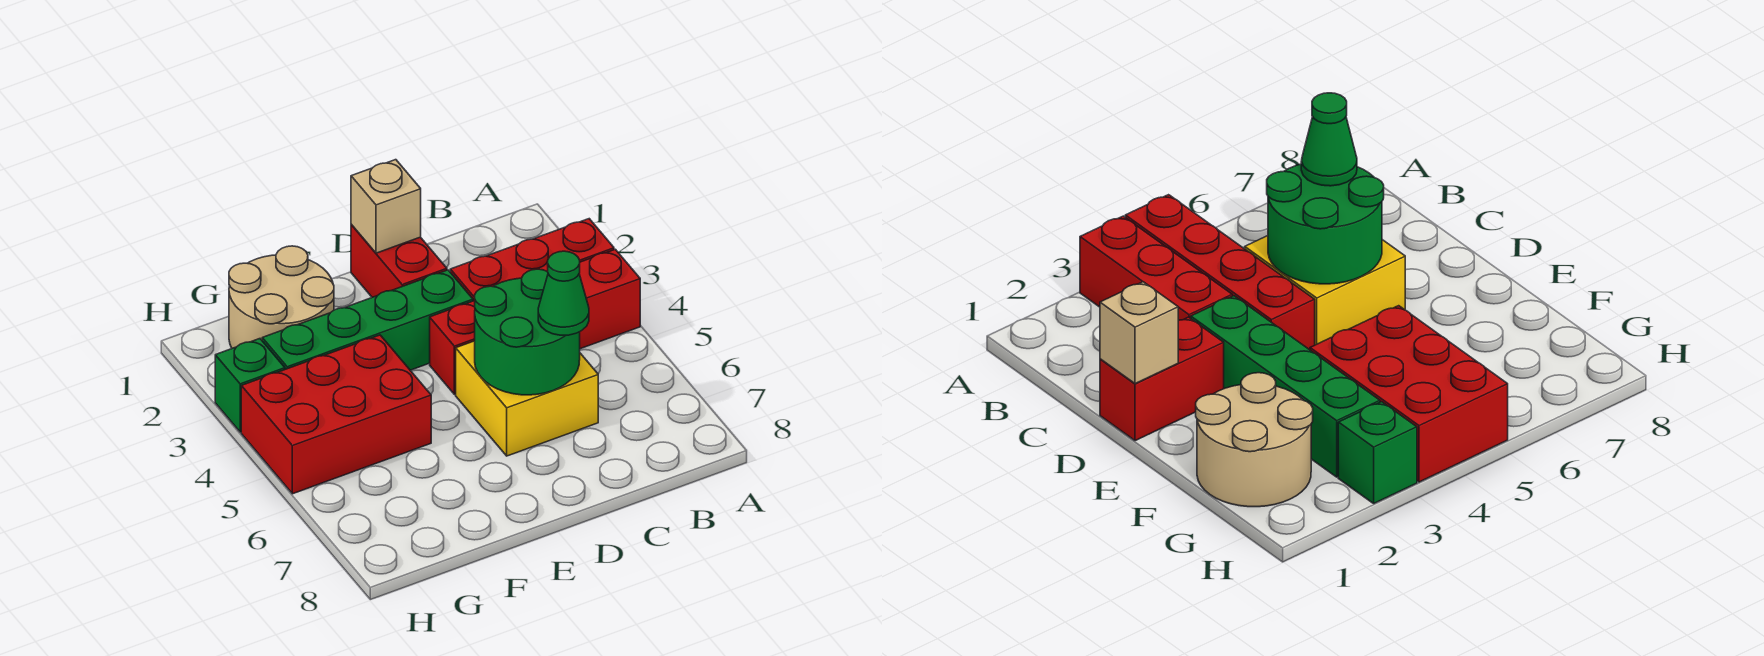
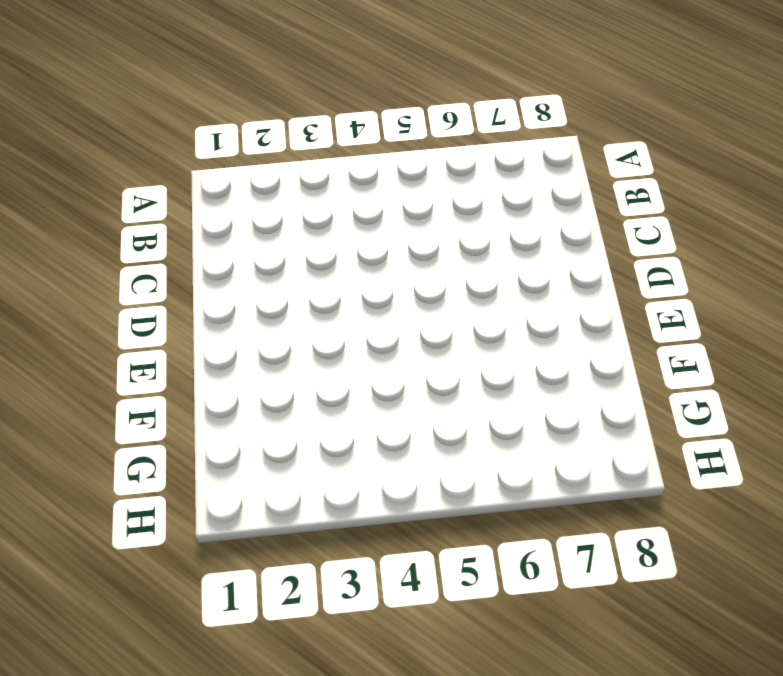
none -> red 1x3 brick [450,219,614,301]
none -> red 1x4 brick [430,249,640,394]

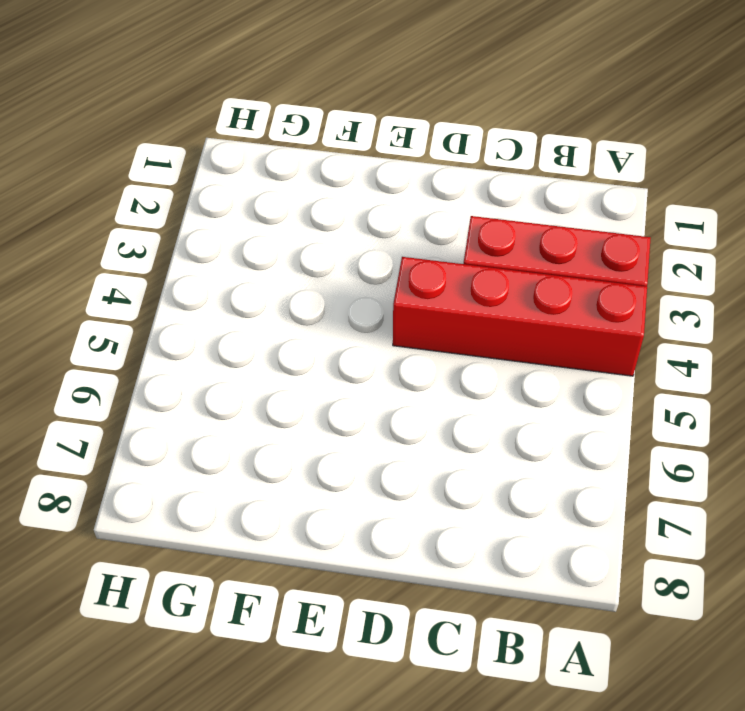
none -> yellow 2x2 brick [456,341,598,456]
none -> red 1x2 brick [351,224,447,297]

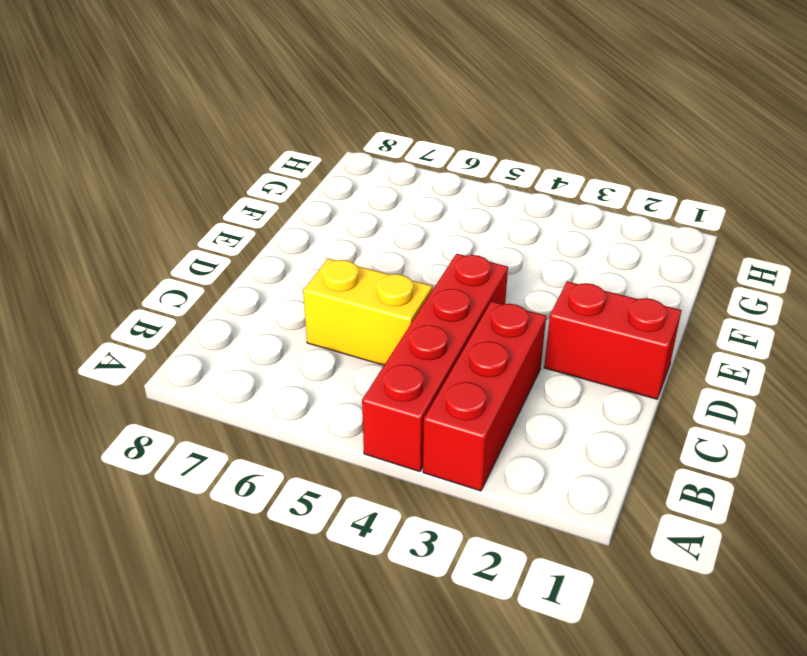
yellow 1x2 brick [303,258,432,365] -> yellow 2x2 brick [456,341,598,456]
none -> green 1x4 brick [262,270,473,370]
none -> tan 2x2 round brick [229,246,334,348]

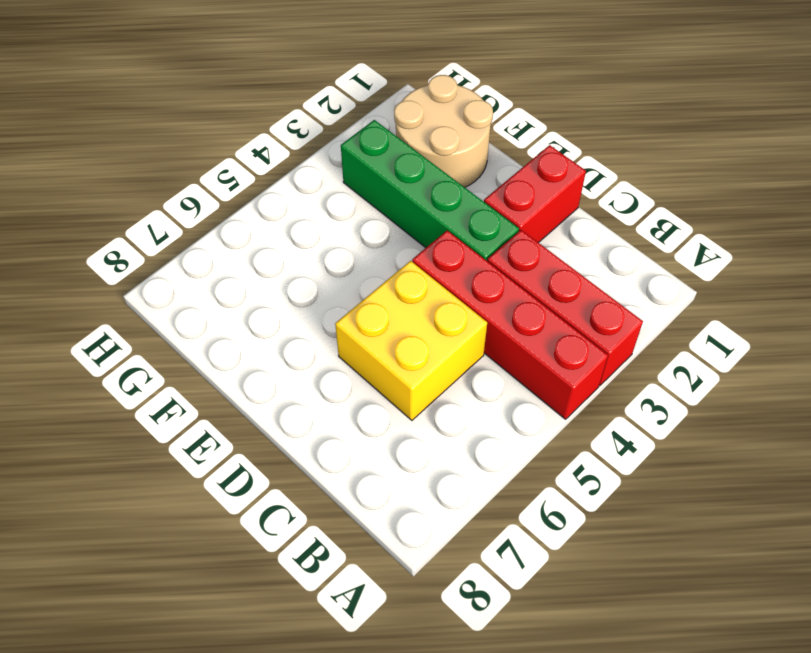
none -> red 2x3 brick [241,335,431,494]
none -> green 1x1 brick [215,339,285,432]

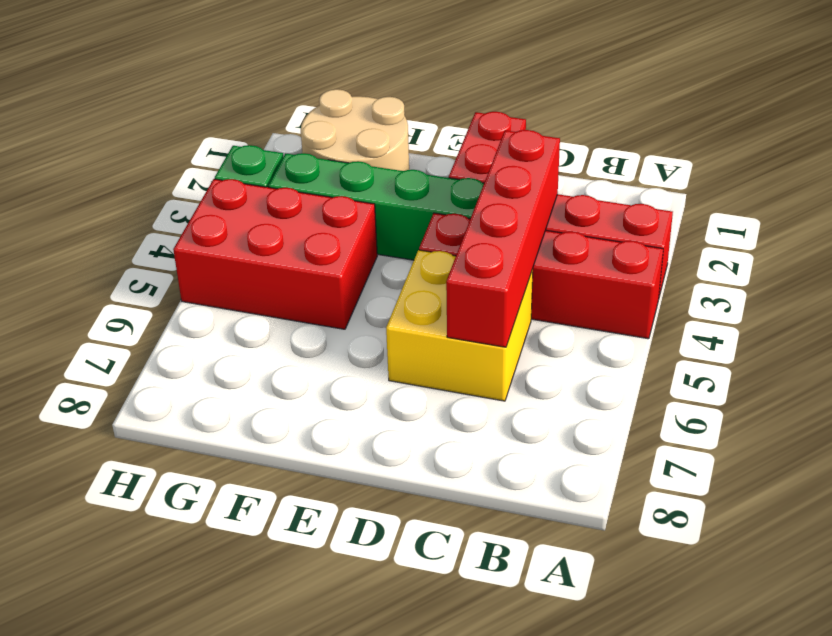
red 1x4 brick [446,130,560,347] -> green 2x2 round brick [475,269,580,395]
none -> tan 1x1 brick [351,160,421,253]
none -> green 1x1 cone [538,251,589,335]

